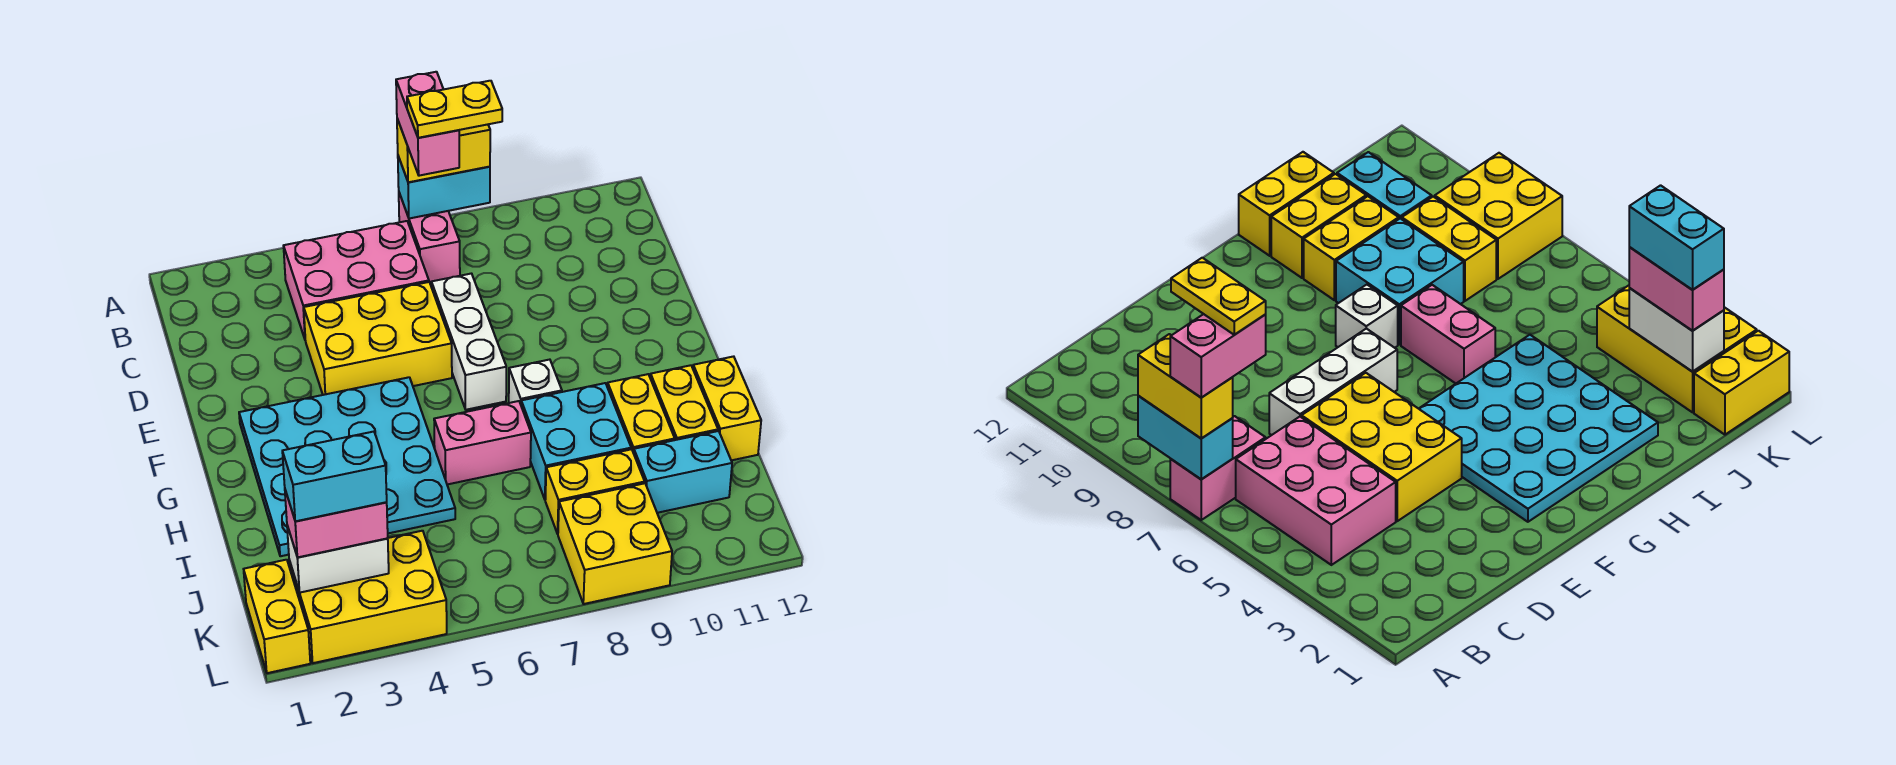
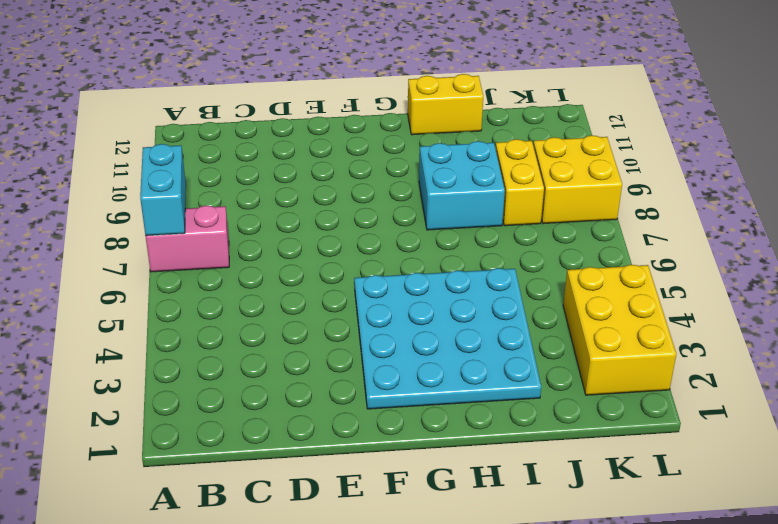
none -> pink 2x3 brick [284,221,429,339]
none -> yellow 2x3 brick [304,282,452,395]
none -> white 1x3 brick [431,274,506,410]

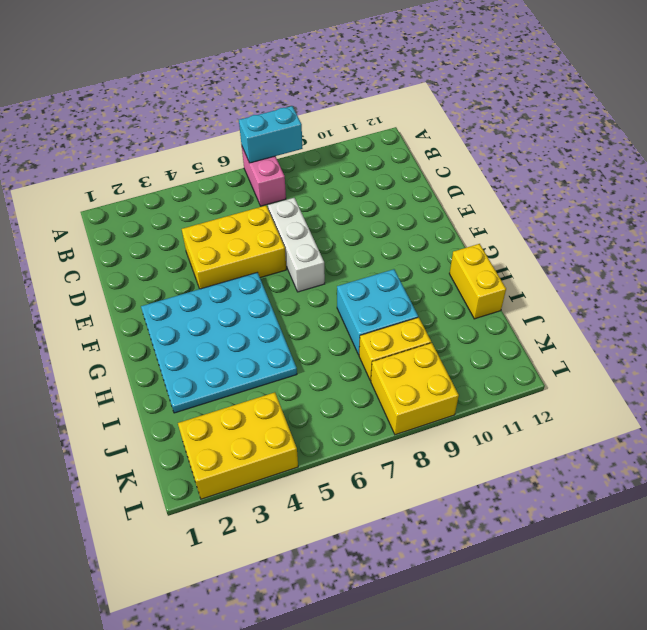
none -> pink 2x3 brick [284,221,429,339]
none -> white 1x1 brick [509,360,562,404]
none -> pink 1x2 brick [434,401,531,484]

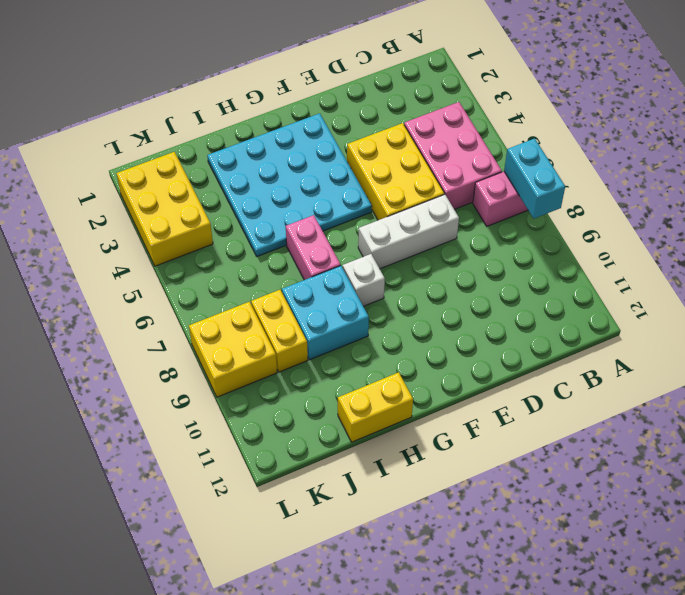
none -> yellow 1x2 brick [607,374,675,453]
none -> yellow 1x2 brick [650,365,718,440]
none -> cyan 1x2 brick [634,431,732,513]

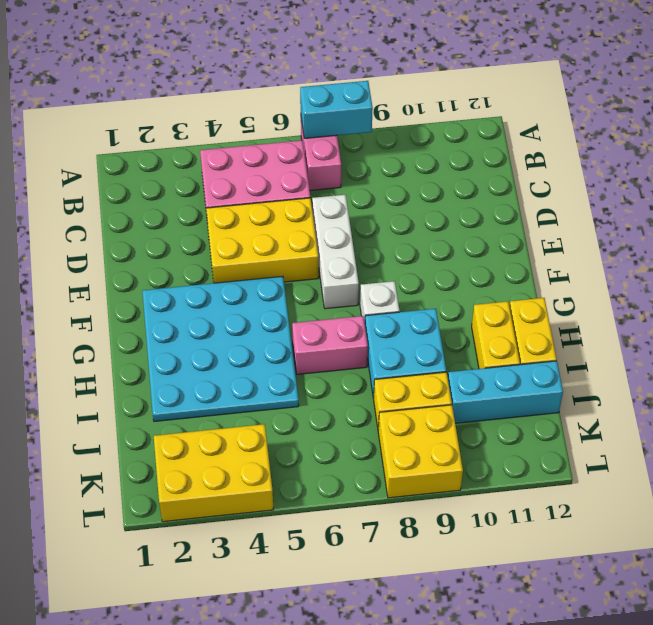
cyan 1x3 brick [448,361,563,423] -> cyan 1x2 brick [634,431,732,513]
none -> yellow 1x2 brick [607,374,675,453]
none -> yellow 1x2 brick [244,560,310,673]
none -> white 1x2 brick [287,526,389,593]

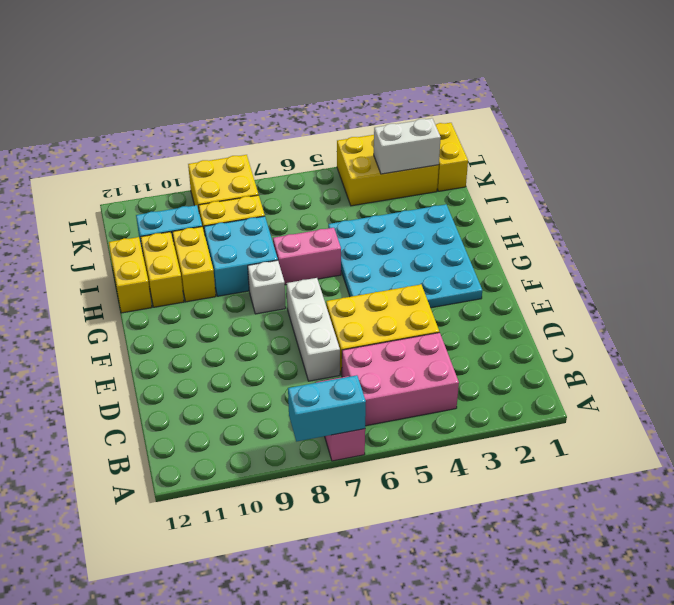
none -> yellow 1x2 brick [397,119,490,182]
none -> pink 1x2 brick [285,490,388,558]
none -> pink 1x2 brick [396,72,459,176]

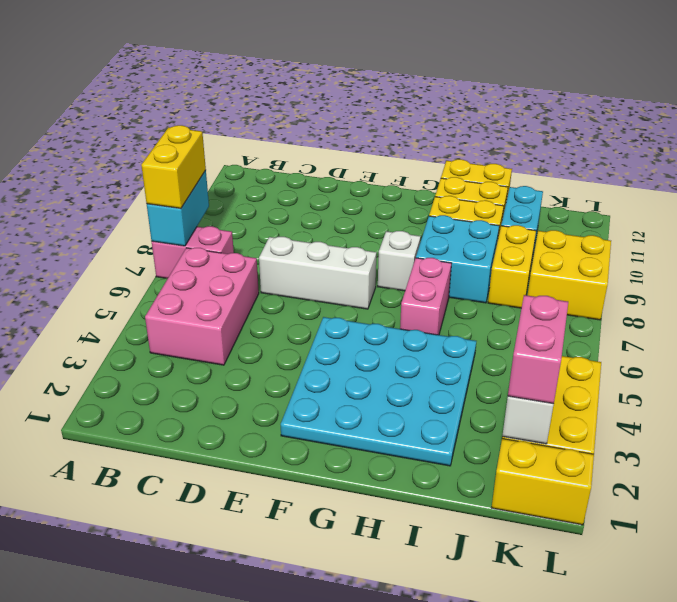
none -> yellow 2x3 brick [304,282,452,395]
none -> pink 1x2 brick [396,72,459,176]
none -> cyan 1x2 brick [282,432,387,521]

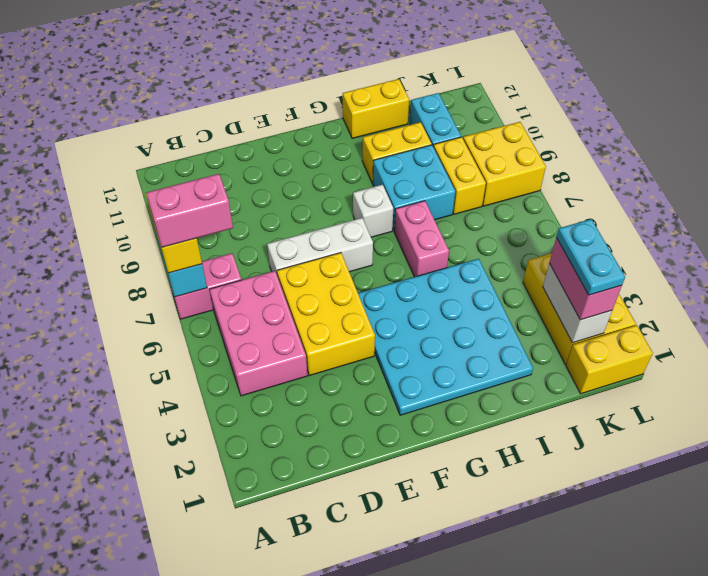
cyan 1x2 plate [556,219,625,295] -> cyan 1x2 brick [282,432,387,521]
none -> yellow 1x2 brick [650,365,718,440]
none -> yellow 1x2 plate [407,81,502,138]

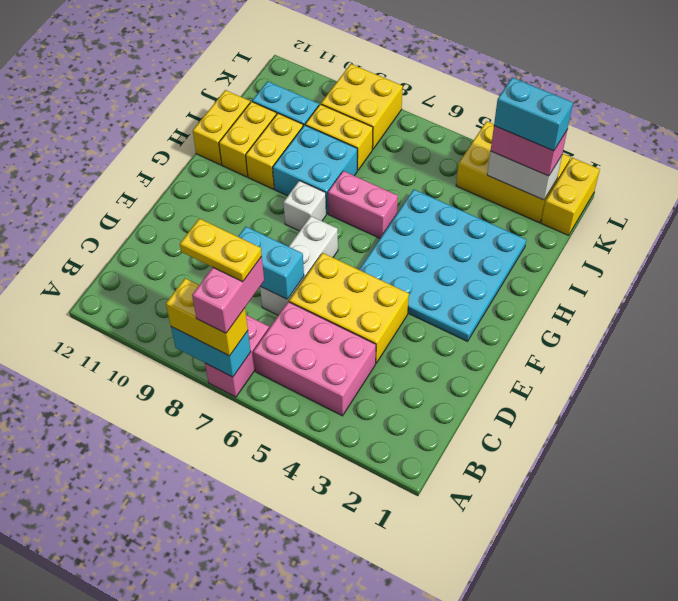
cyan 1x2 brick [238,227,304,299] -> none

